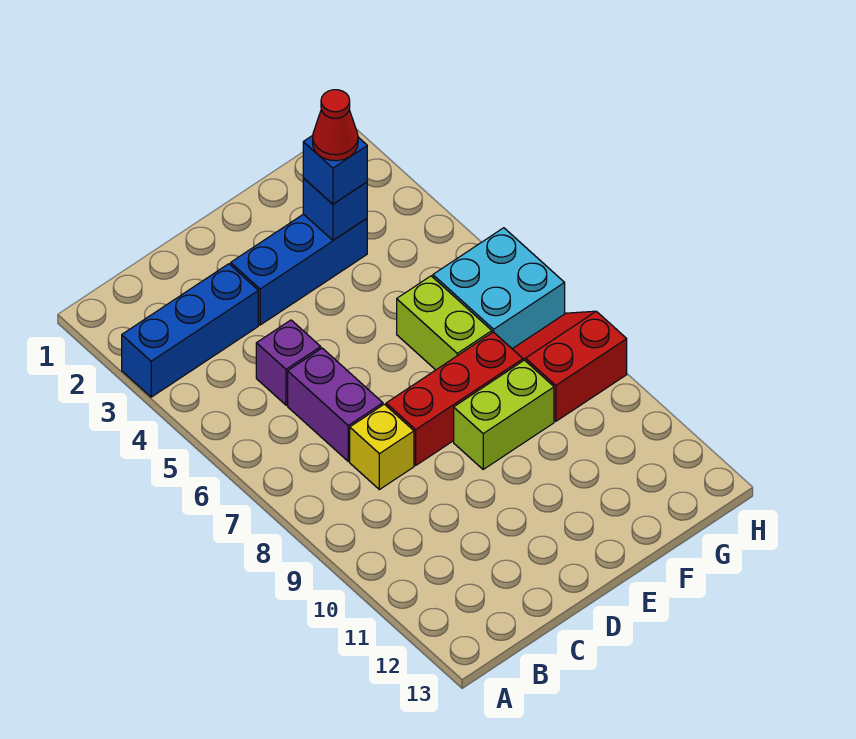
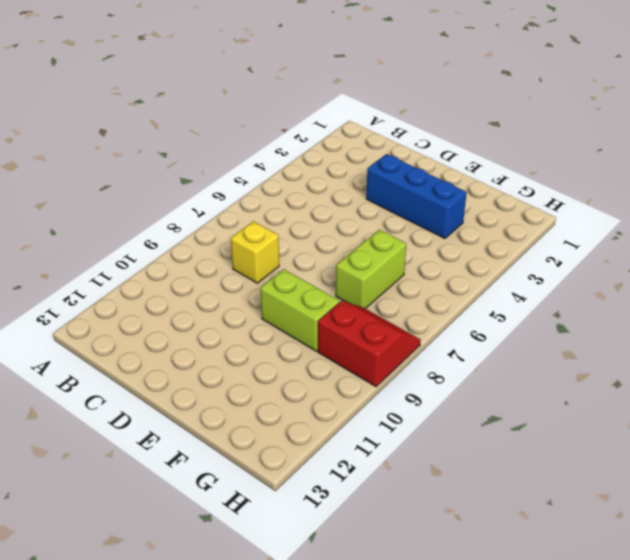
none -> blue 1x3 brick [122,264,258,397]
none -> purple 1x1 brick [256,320,321,405]
none -> purple 1x2 brick [288,348,383,461]

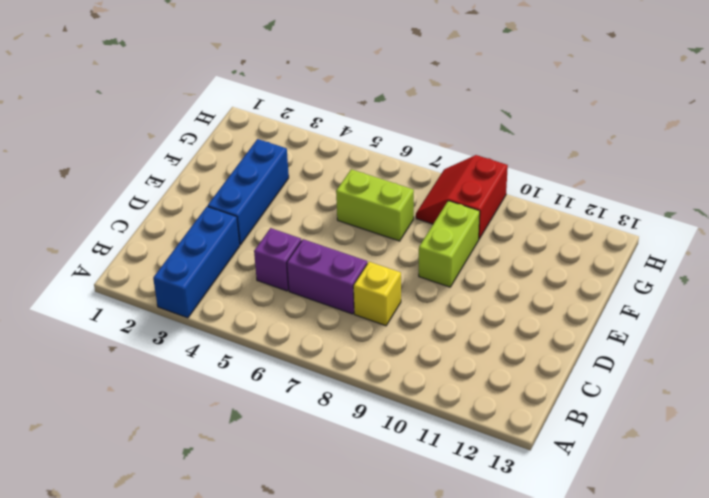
none -> red 1x3 brick [386,332,523,465]
none -> cyan 2x2 brick [433,228,565,349]
none -> blue 1x1 brick [303,178,367,240]

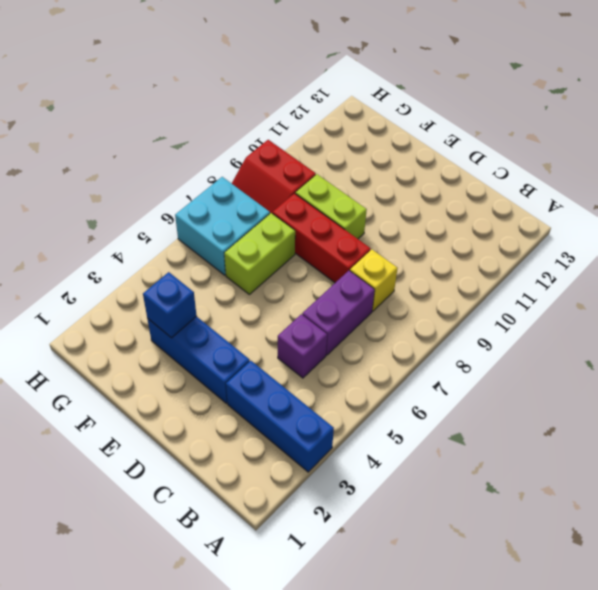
none -> blue 1x1 brick [303,135,367,204]
none -> red 1x1 cone [313,90,358,161]

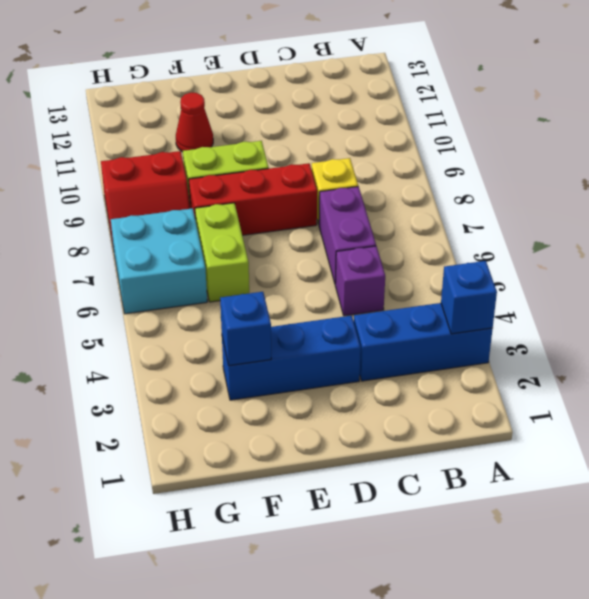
blue 1x1 brick [441,261,497,334] -> blue 1x1 brick moved to [303,135,367,204]
red 1x1 cone [176,93,213,152] -> red 1x1 cone moved to [313,90,358,161]

